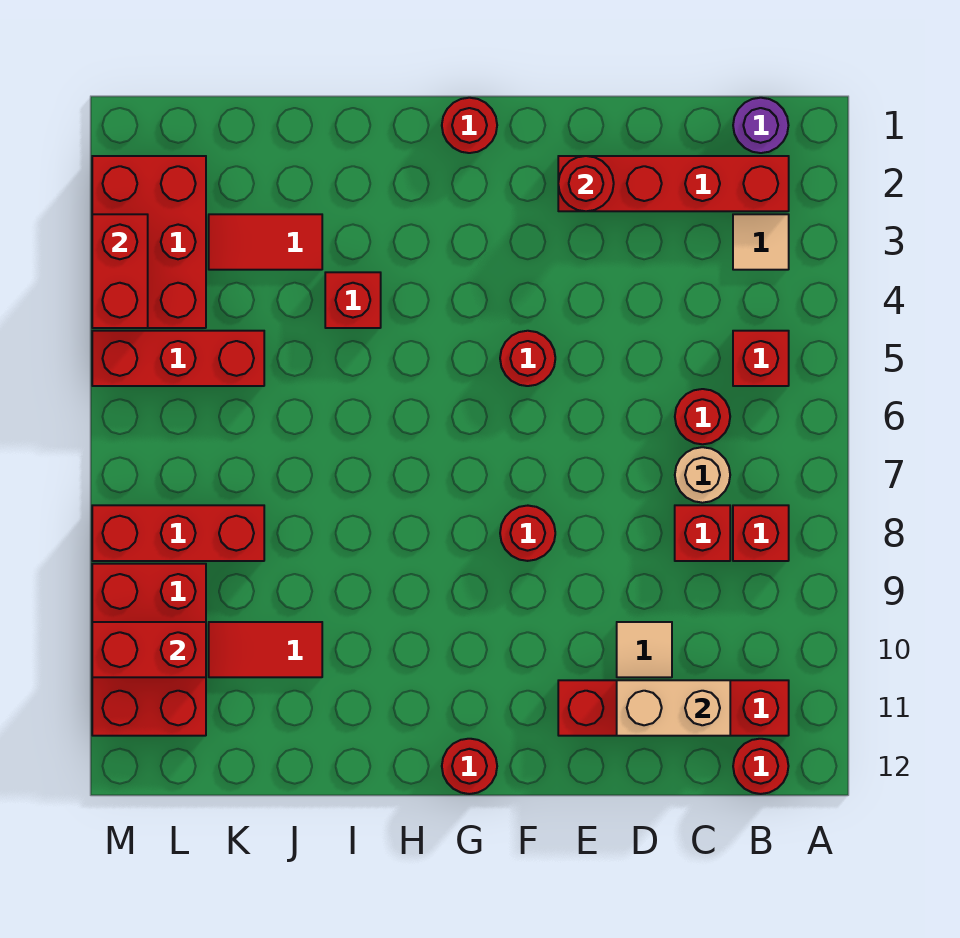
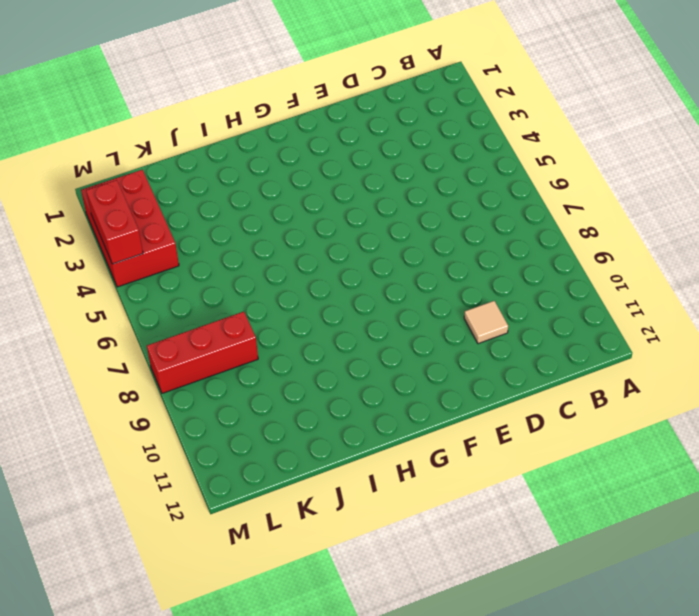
none -> purple 1x1 round brick [733,98,788,153]
none -> red 1x4 brick [558,156,789,211]
none -> tan 1x1 tile [733,214,789,270]

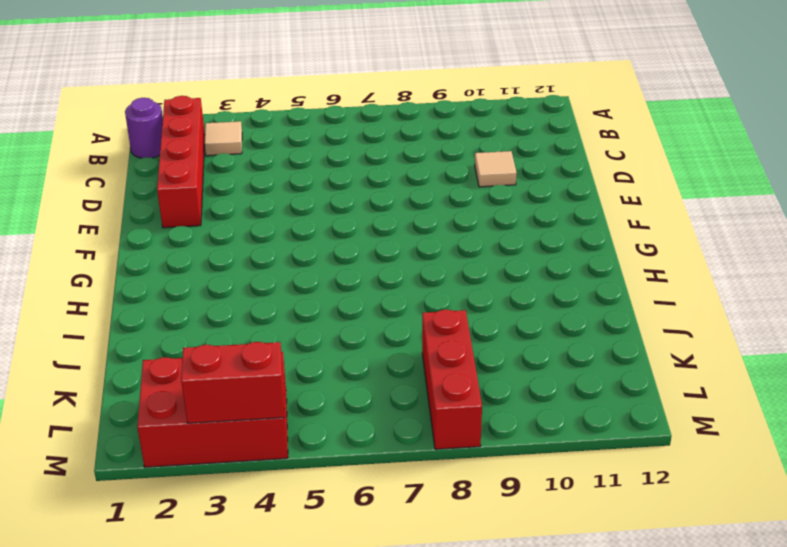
none -> red 1x1 brick [733,331,789,386]
none -> red 1x1 brick [733,505,789,561]
none -> red 1x4 brick [558,680,789,736]

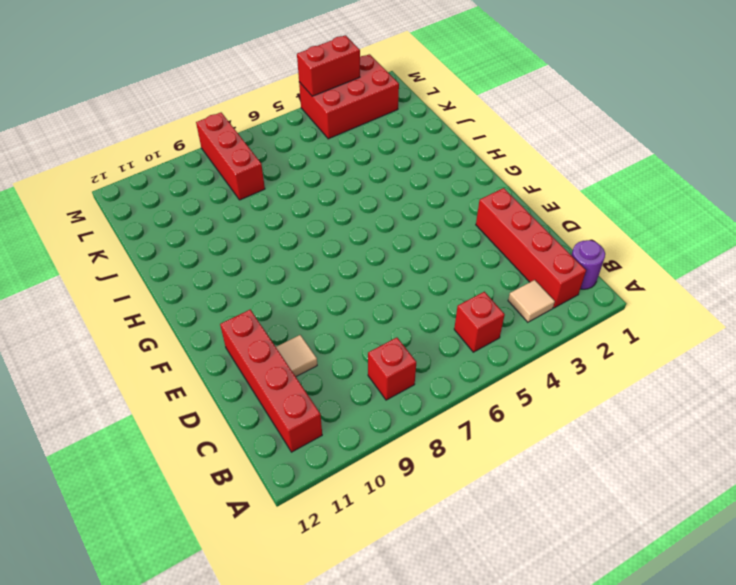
none -> red 1x1 round brick [733,739,788,794]
none -> red 1x1 round brick [675,389,730,444]
none -> tan 1x1 round brick [675,447,730,503]

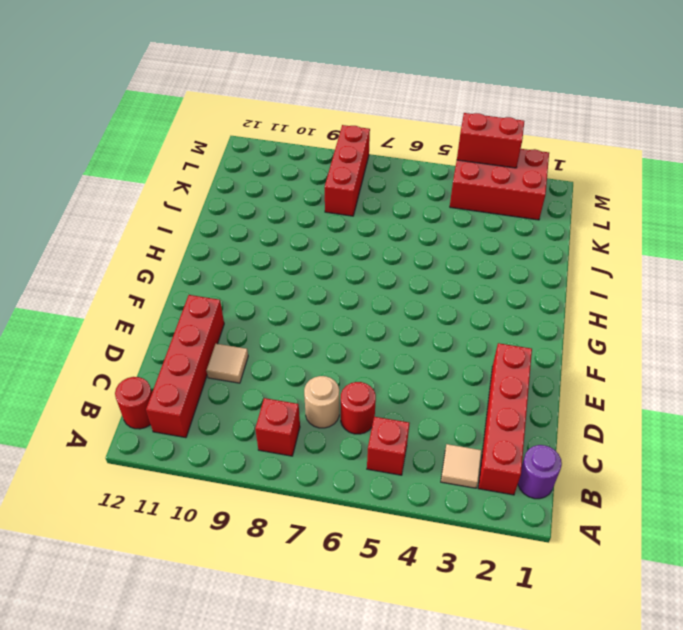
none -> red 1x1 brick [675,505,730,561]
none -> red 1x1 round brick [500,331,555,386]
none -> red 1x1 round brick [500,506,555,561]

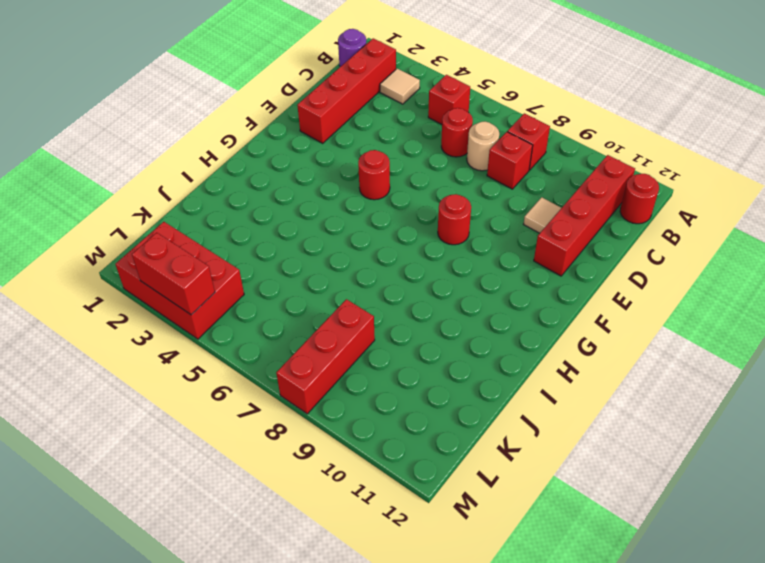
none -> red 1x1 round brick [442,98,497,153]
none -> red 1x1 round brick [442,739,497,794]
none -> red 1x1 brick [325,272,381,328]

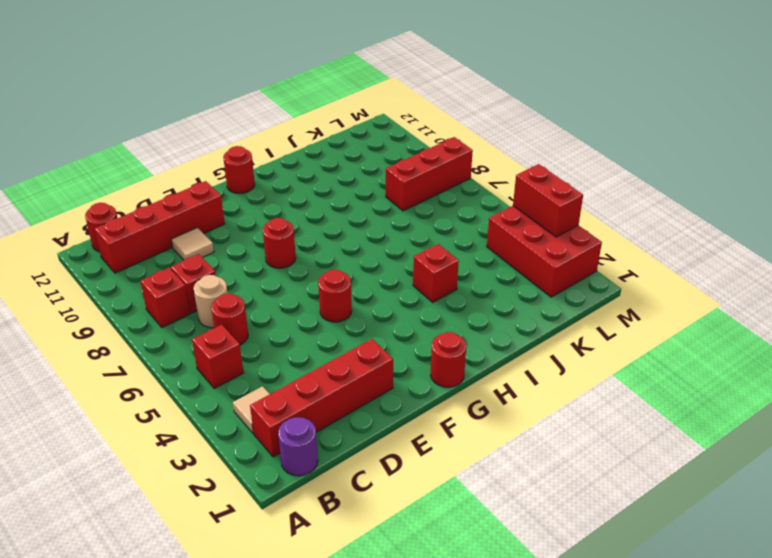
none -> red 1x2 tile [209,214,322,270]
none -> red 1x2 tile [209,622,322,677]
none -> red 1x3 brick [92,331,264,386]

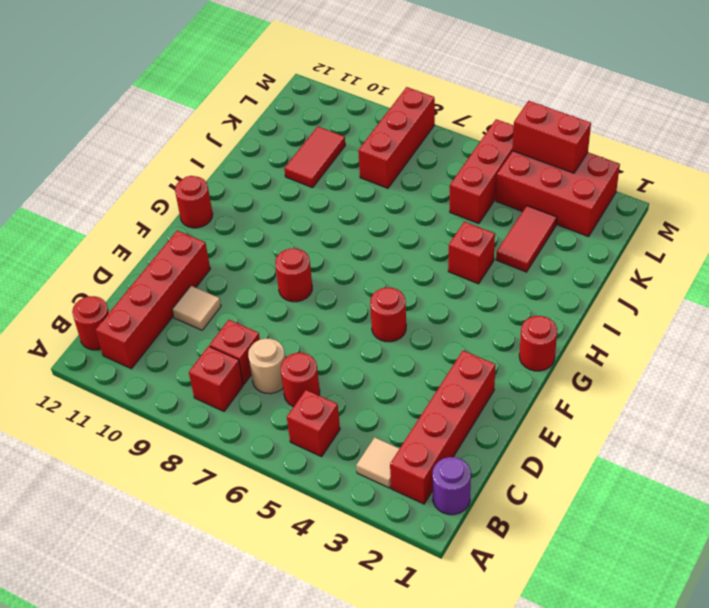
none -> red 2x3 brick [92,564,206,736]
none -> tan 1x2 brick [617,680,730,736]
none -> red 1x1 round brick [558,156,614,211]

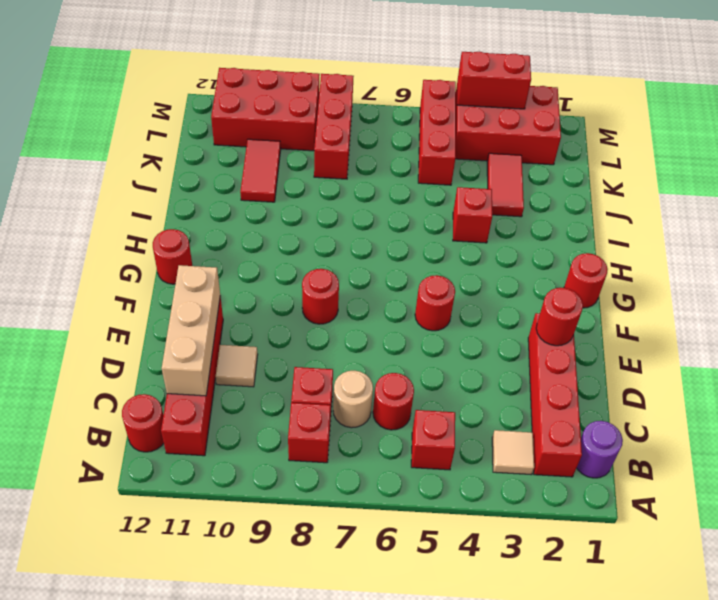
tan 1x3 brick [162,265,220,396] -> tan 1x2 brick [617,680,730,736]
none -> red 1x2 brick [92,622,206,677]

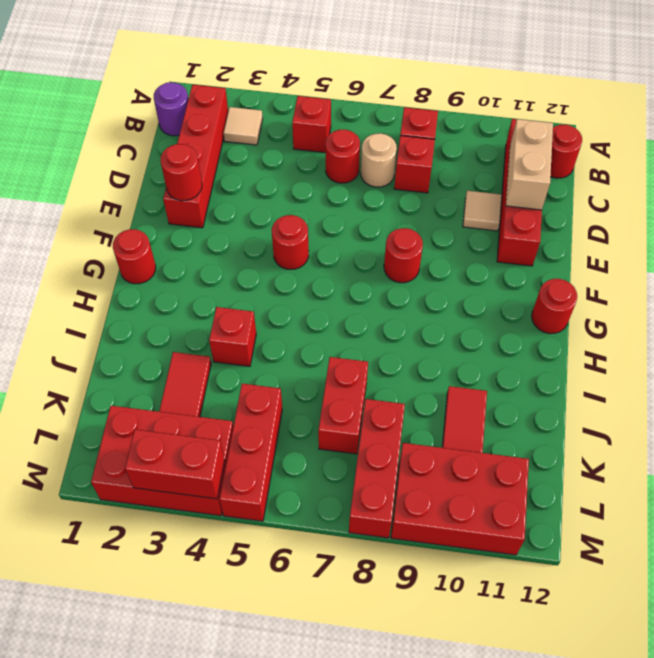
red 1x2 brick [318,357,368,454] -> red 1x2 brick moved to [92,622,206,677]

